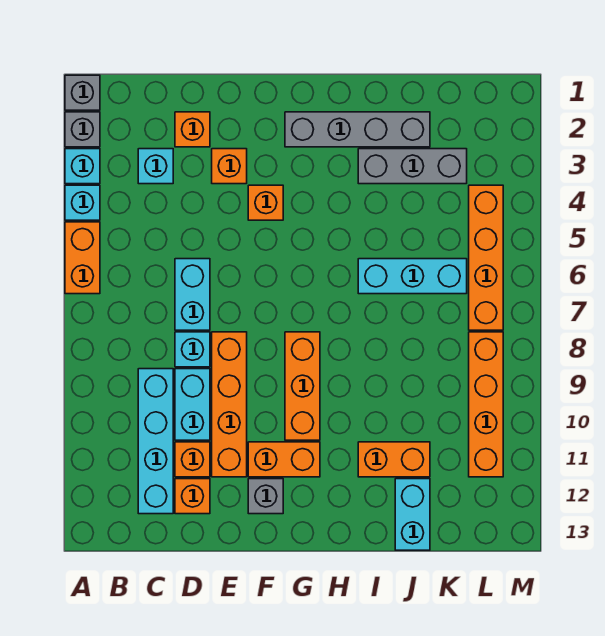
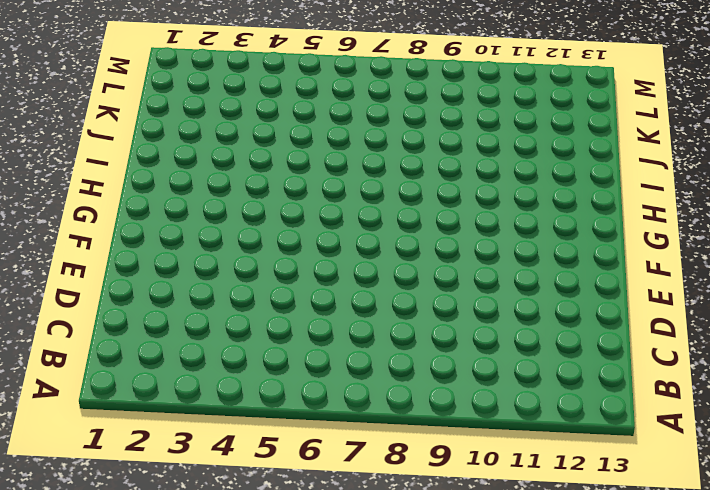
none -> grey 1x1 brick [65,75,100,110]
none -> grey 1x1 brick [65,112,100,147]
none -> cyan 1x1 brick [65,149,100,184]

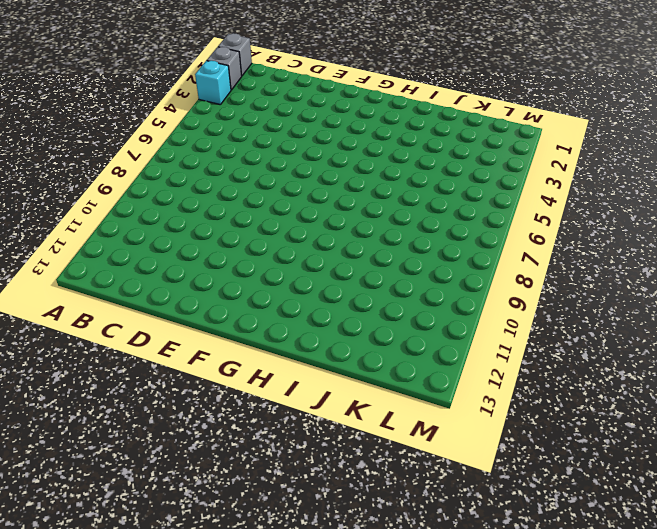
none -> cyan 1x1 brick [65,185,100,220]
none -> orange 1x2 brick [65,222,100,294]
none -> cyan 1x1 brick [138,149,173,184]

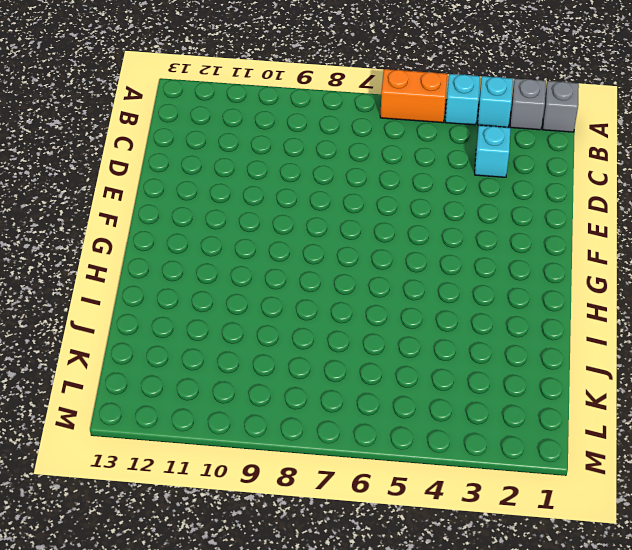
none -> cyan 1x4 brick [138,369,173,514]
none -> orange 1x1 brick [175,112,210,147]
none -> cyan 1x2 brick [175,259,210,330]

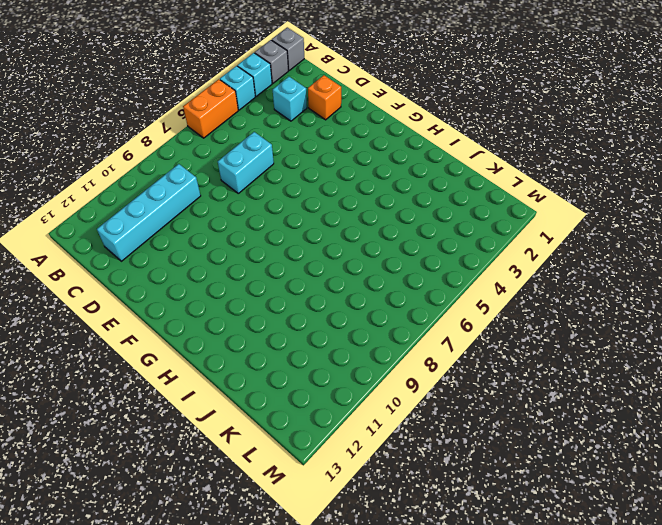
none -> cyan 1x1 brick [175,332,210,367]
none -> cyan 1x2 brick [175,369,210,440]
none -> orange 1x1 brick [175,442,210,477]

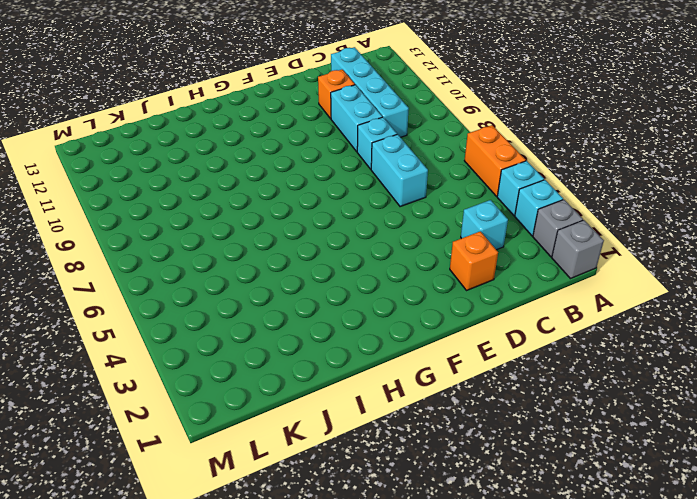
none -> orange 1x1 brick [175,479,210,514]
none -> orange 1x1 brick [212,149,247,184]
none -> orange 1x4 brick [212,332,247,477]

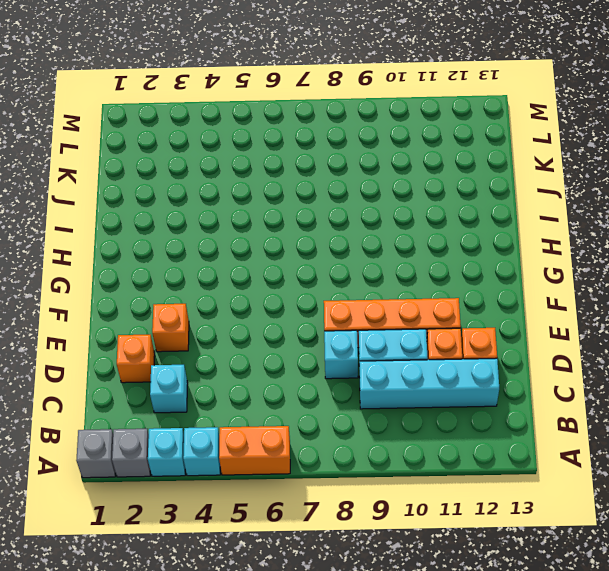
none -> cyan 1x2 brick [175,259,210,330]
none -> orange 1x1 brick [248,185,283,220]
none -> orange 1x2 brick [248,442,320,477]

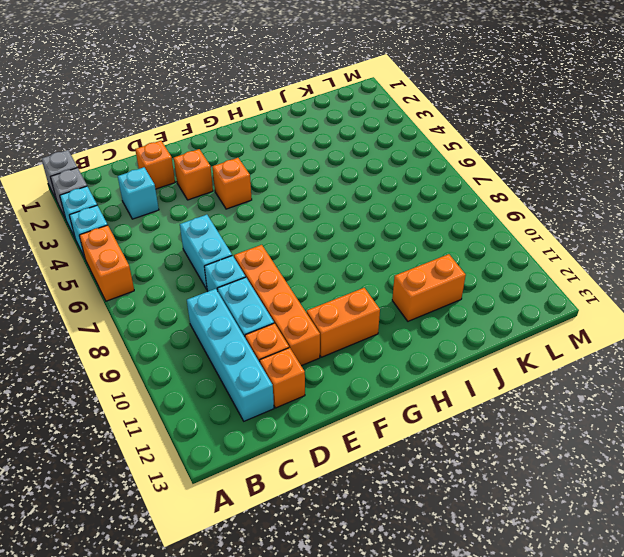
none -> grey 1x1 brick [248,479,283,514]
none -> grey 1x4 brick [285,112,430,147]
none -> orange 1x3 brick [285,332,320,440]

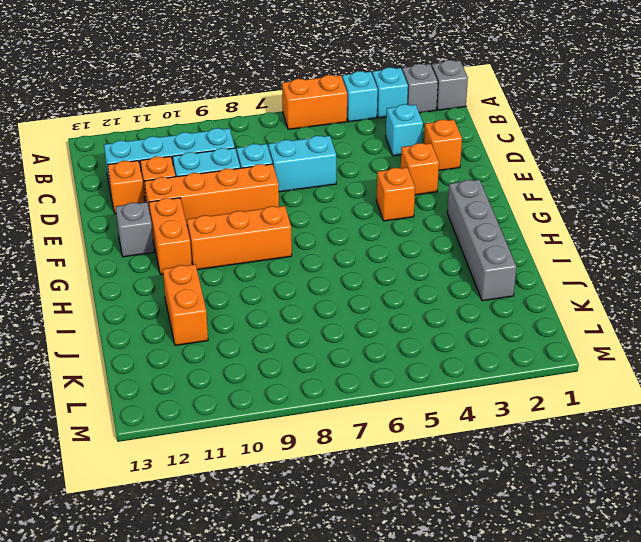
none -> grey 1x3 brick [358,149,467,184]
none -> cyan 1x3 brick [358,259,467,294]
none -> cyan 1x2 brick [395,479,430,550]

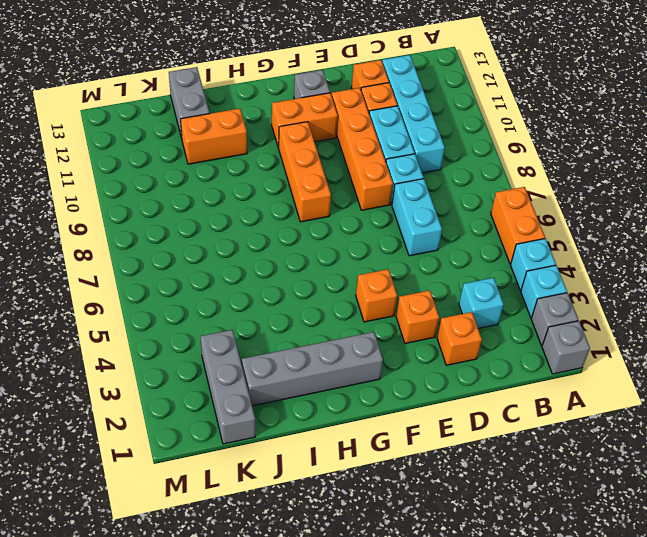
grey 1x2 brick [169,67,210,138] -> cyan 1x2 brick [395,479,430,550]
grey 1x3 brick [201,330,255,444] -> grey 1x3 brick turned to [358,149,467,184]
none -> cyan 1x3 brick [358,259,467,294]
none -> orange 1x4 brick [469,185,503,330]
none -> orange 1x4 brick [469,332,503,477]

